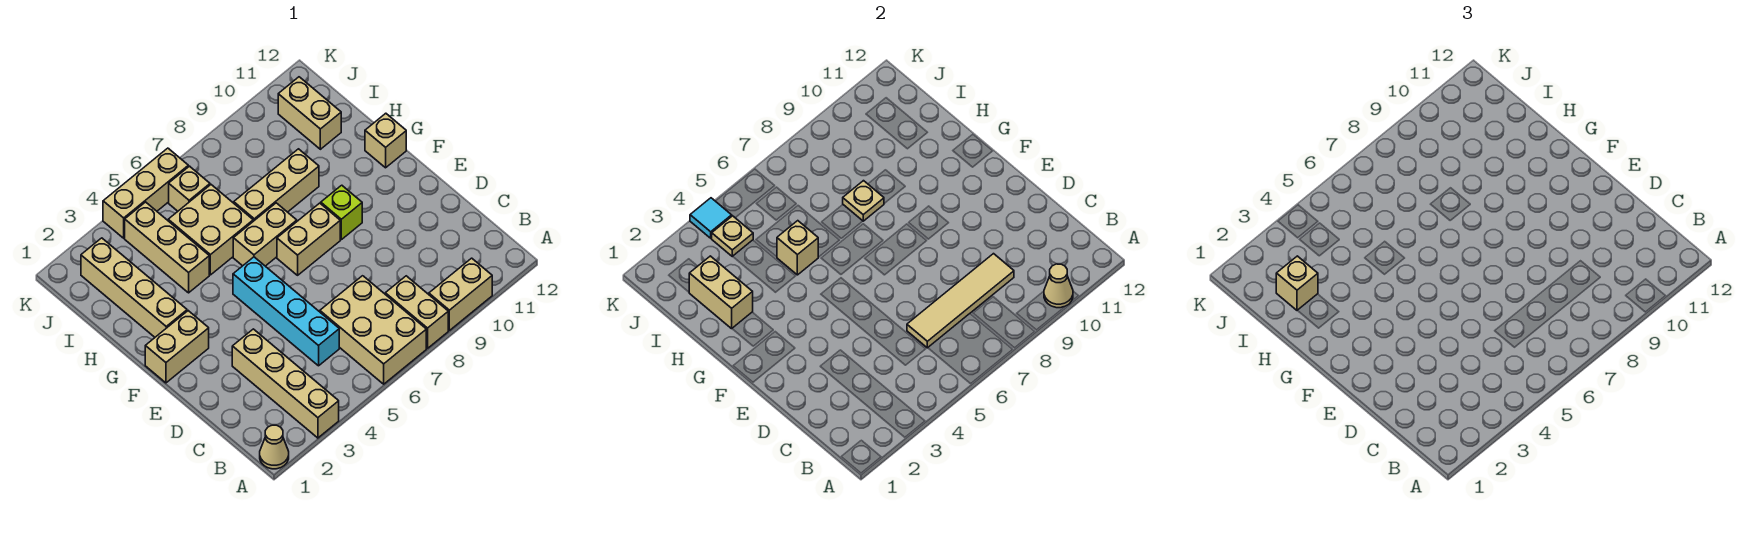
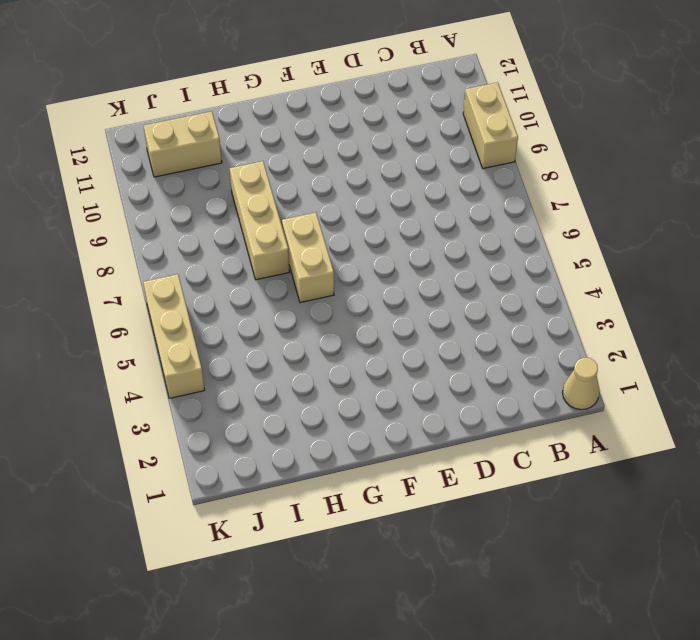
none -> tan 1x4 brick [232,329,339,438]
none -> tan 2x3 brick [320,276,426,384]
none -> tan 1x2 brick [385,276,448,348]

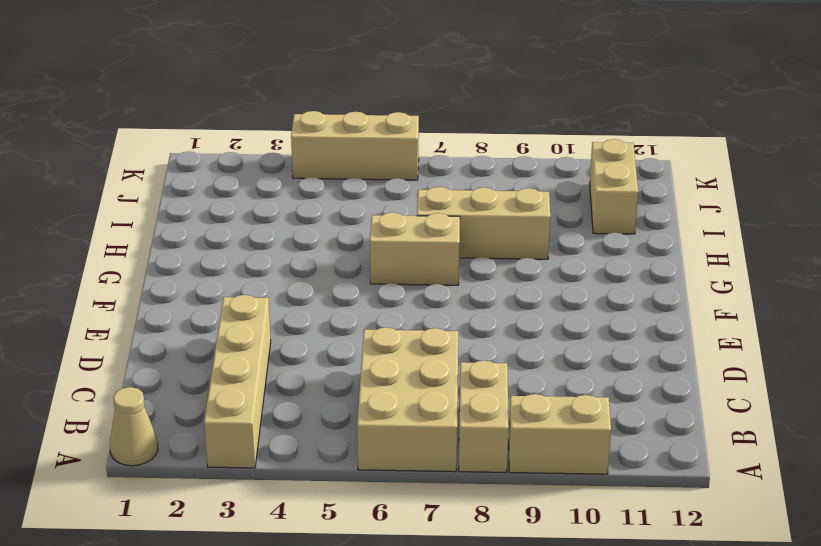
none -> cyan 1x4 brick [233,257,339,366]
none -> tan 1x2 brick [145,311,209,383]
none -> tan 1x2 brick [277,203,340,275]

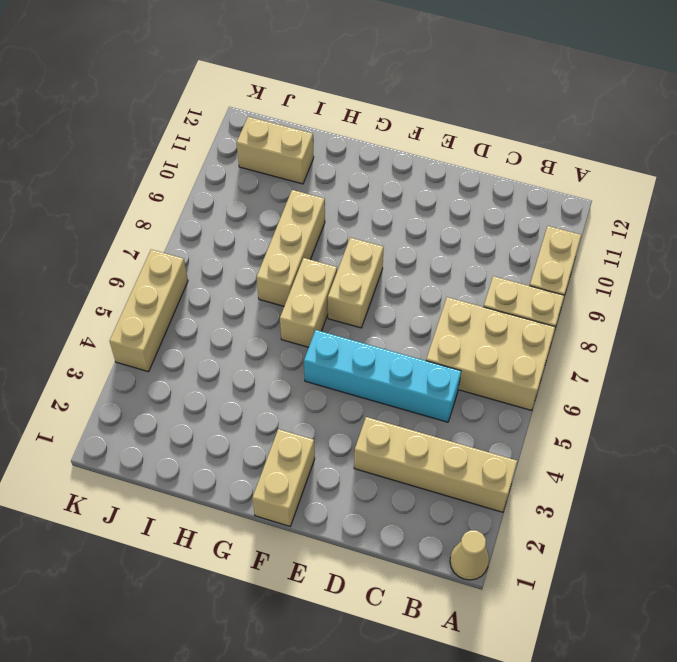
none -> lime 1x1 brick [321,185,362,240]
none -> tan 1x4 brick [81,238,187,337]
none -> tan 1x1 brick [365,113,406,168]

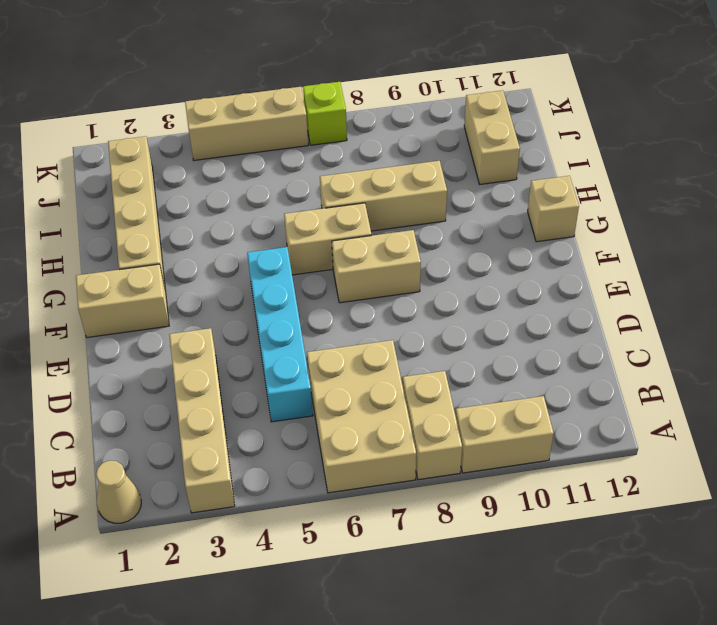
lime 1x1 brick [303,82,347,145] -> lime 1x1 brick moved to [321,185,362,240]
none -> tan 1x3 brick [125,202,209,293]
none -> tan 2x2 brick [168,185,253,275]
none -> tan 1x1 brick [169,166,210,211]

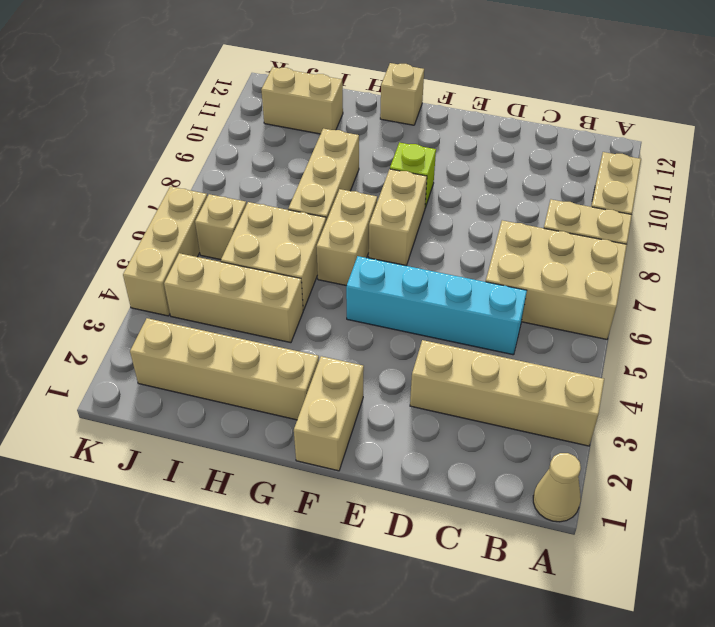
none -> tan 1x1 cone [1044,264,1073,308]
none -> tan 1x4 tile [907,254,1014,348]
none -> tan 1x2 brick [689,256,753,329]

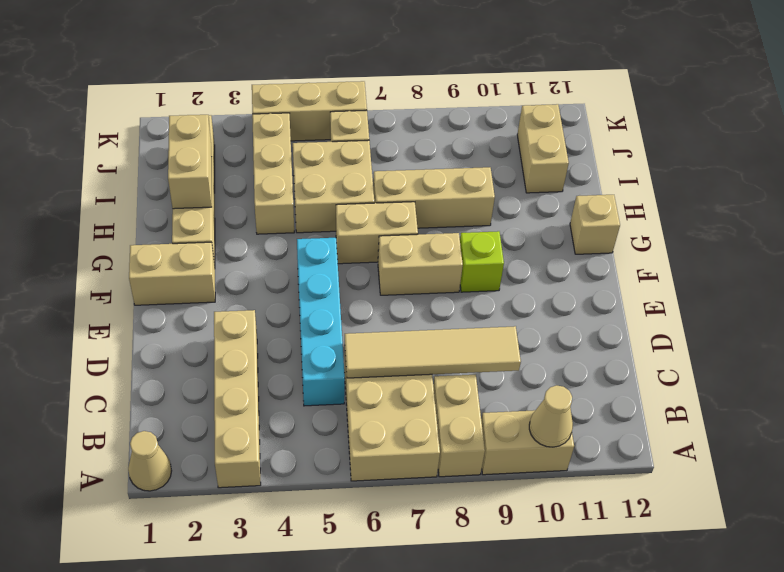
none -> tan 1x1 brick [777,221,818,275]
none -> tan 1x1 plate [843,181,884,221]
none -> tan 1x1 plate [712,216,753,256]

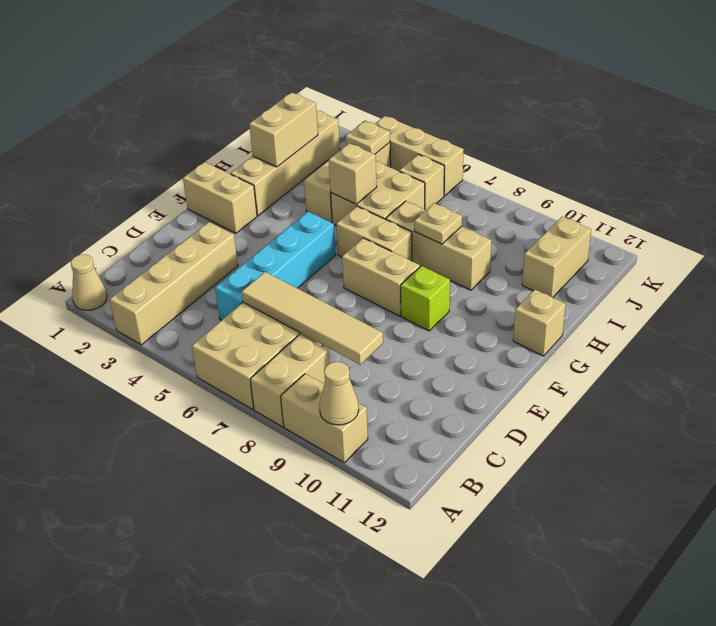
none -> cyan 1x1 tile [690,198,732,238]
none -> tan 1x1 brick [1276,256,1318,310]

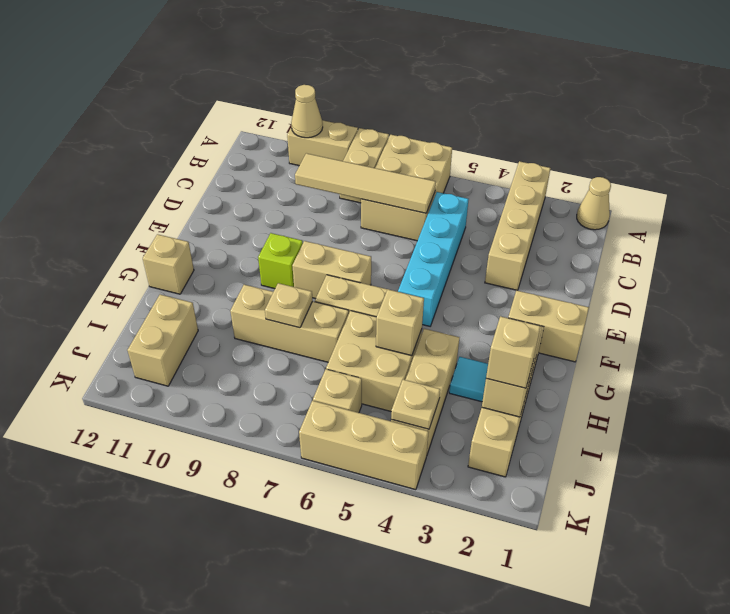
cyan 1x1 tile [449,357,488,402] -> cyan 1x1 tile moved to [690,198,732,238]

